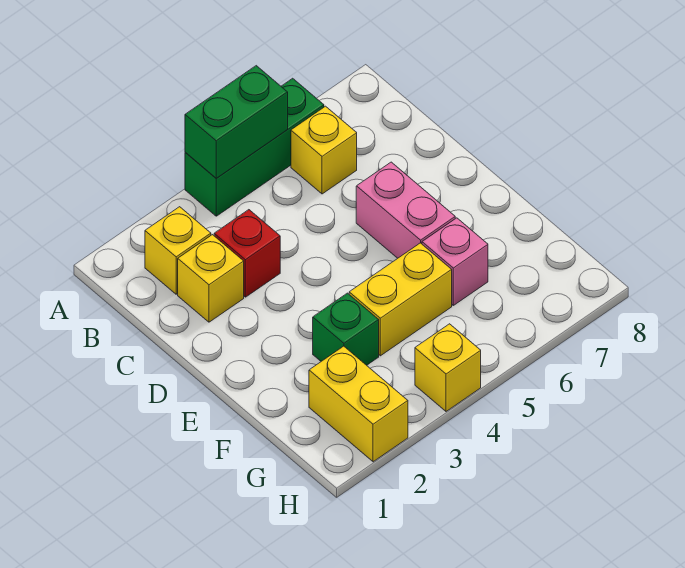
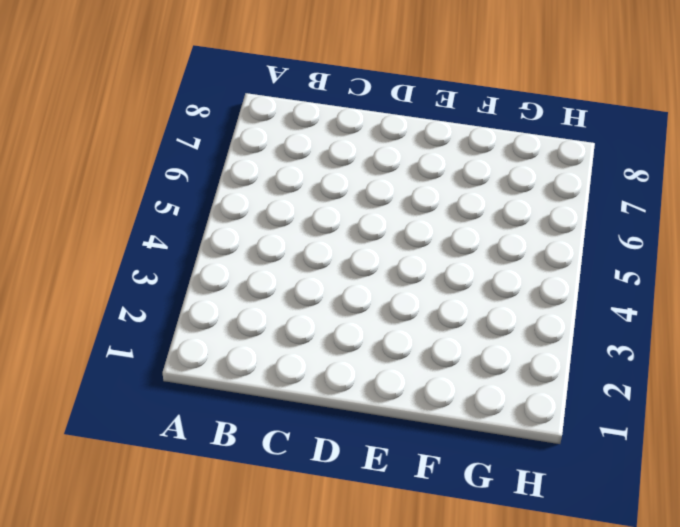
none -> green 1x3 brick [185,78,324,216]
none -> yellow 1x1 brick [145,207,211,294]
none -> yellow 1x1 brick [291,106,357,194]

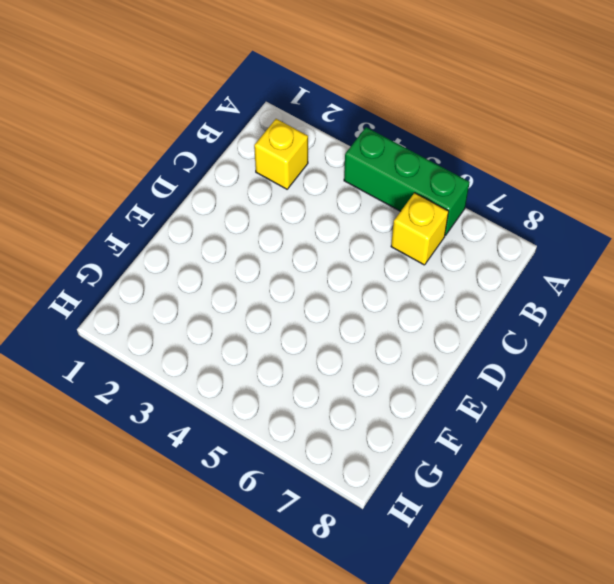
none -> yellow 1x1 brick [178,235,244,322]
none -> red 1x1 brick [214,210,280,297]
none -> pink 1x2 brick [356,162,455,258]

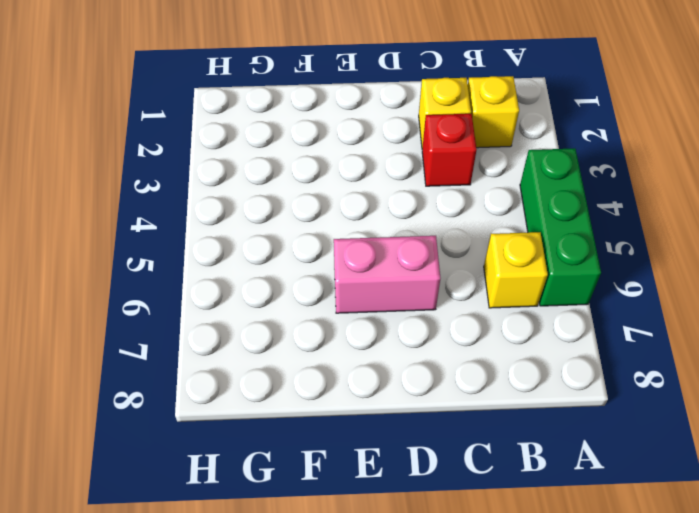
none -> green 1x1 brick [313,293,379,365]
none -> yellow 1x2 brick [349,243,452,356]
none -> pink 1x1 brick [422,218,488,305]

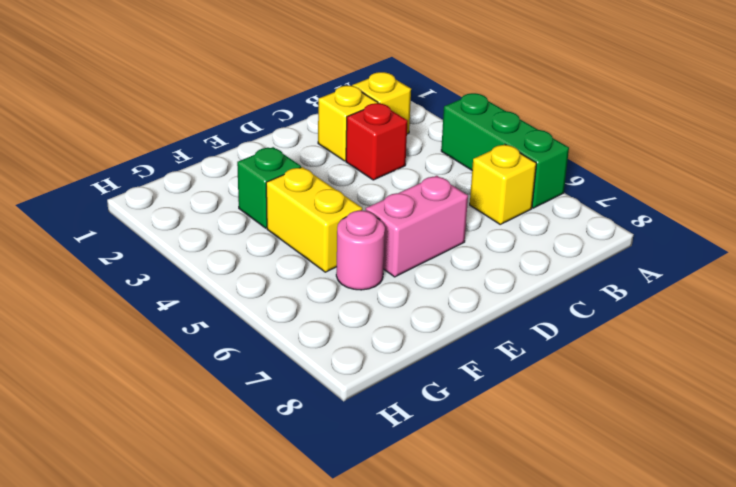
pink 1x1 round brick [336,211,385,290] -> pink 1x1 brick [422,218,488,305]
none -> yellow 1x2 brick [309,346,408,462]
none -> yellow 1x1 brick [415,324,481,411]
none -> green 1x2 brick [185,66,288,178]

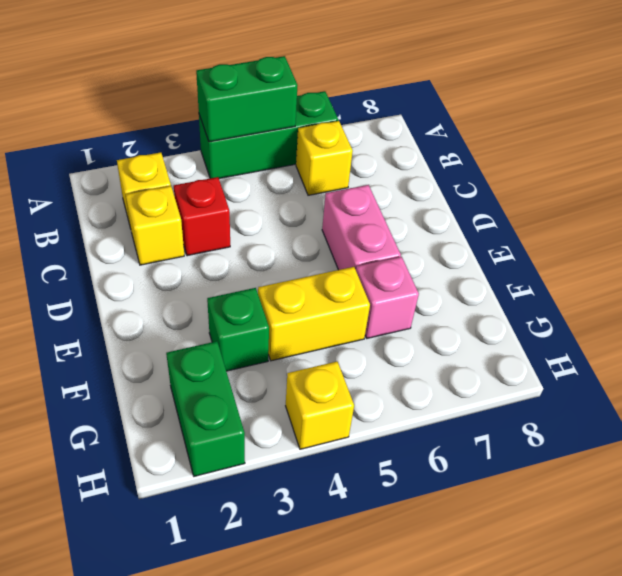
green 1x2 brick [166,341,245,476] -> yellow 1x2 brick [309,346,408,462]

